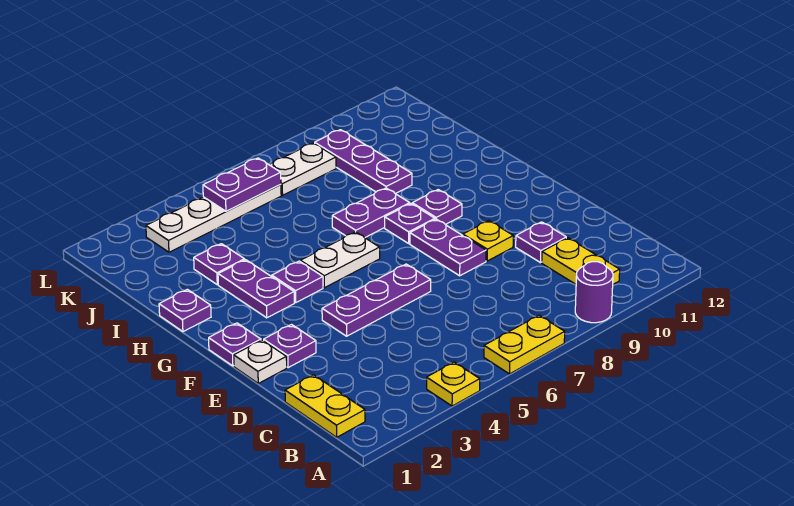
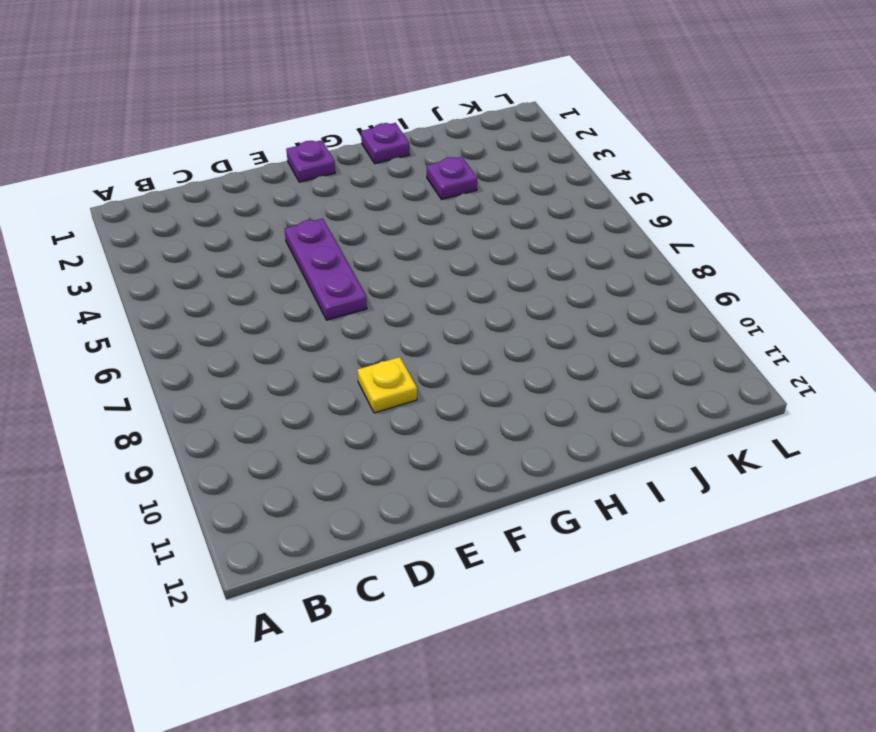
none -> yellow 1x1 plate [427,362,480,406]
none -> yellow 1x2 plate [484,315,565,374]
none -> purple 1x1 round brick [575,262,613,323]

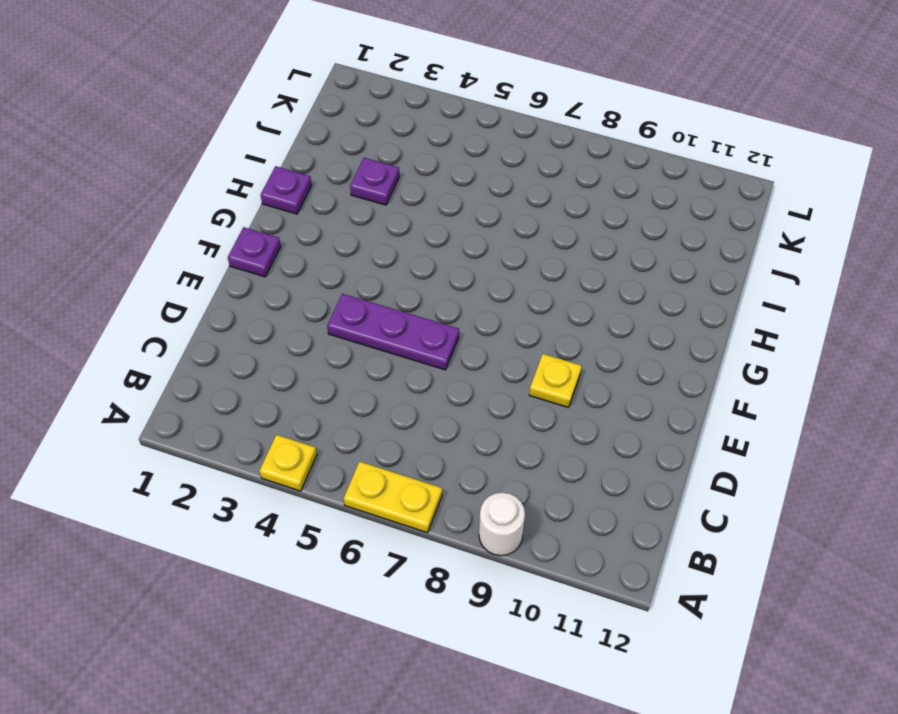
white 1x1 round brick [479,493,525,556] -> purple 1x1 round brick [575,262,613,323]
none -> yellow 1x2 plate [285,375,365,437]
none -> yellow 1x2 plate [542,238,620,284]
none -> purple 1x1 plate [516,222,566,263]

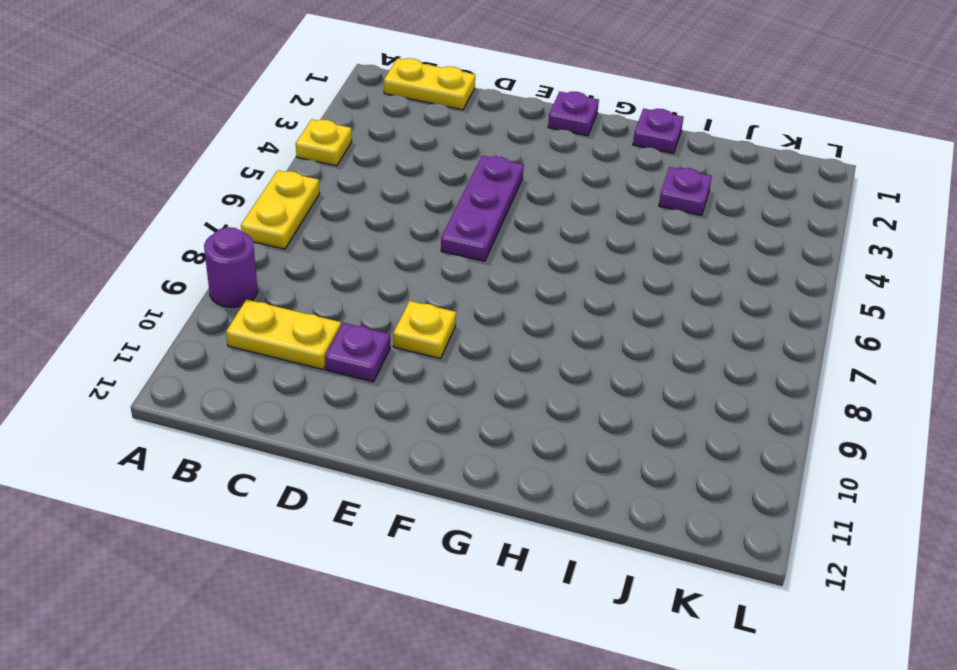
none -> white 1x1 plate [234,340,287,383]
none -> purple 1x1 plate [264,325,316,368]
none -> purple 1x2 plate [410,219,486,276]

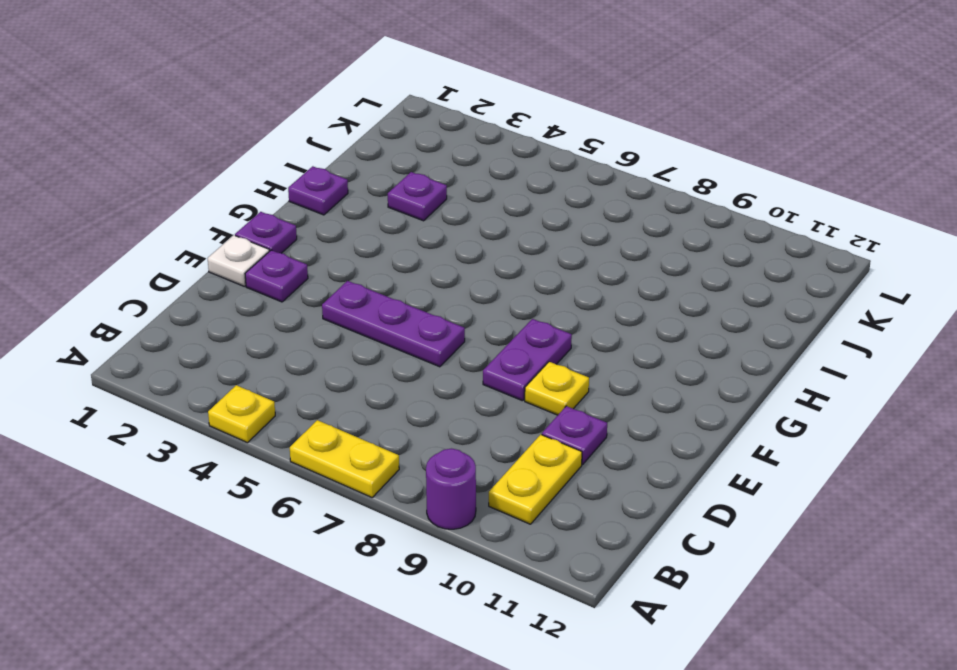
none -> yellow 1x2 plate [285,375,365,437]
none -> purple 1x2 plate [218,260,294,318]
none -> purple 1x1 plate [272,261,323,302]

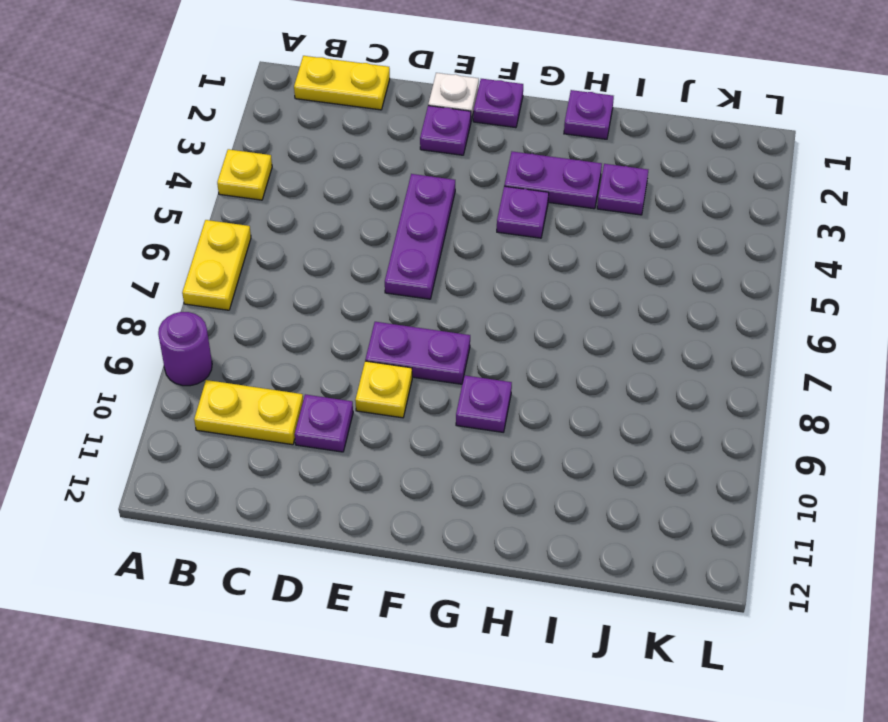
none -> white 1x2 plate [301,232,380,288]
none -> purple 1x1 plate [385,204,435,243]
none -> purple 1x2 plate [332,188,410,238]

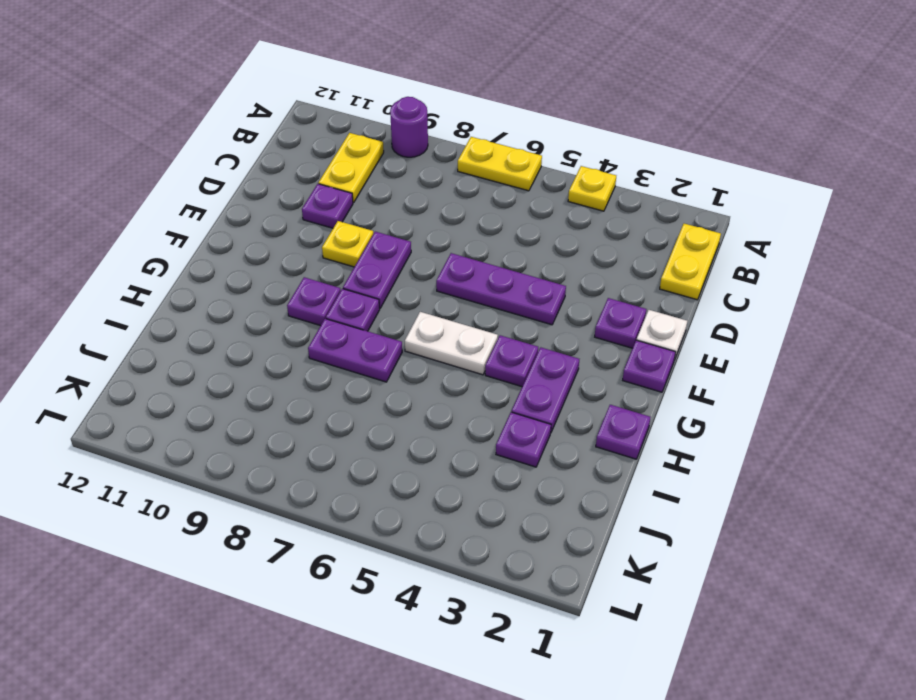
none -> purple 1x3 plate [315,130,412,194]
none -> white 1x4 plate [146,185,281,252]
none -> white 1x2 plate [269,143,336,195]

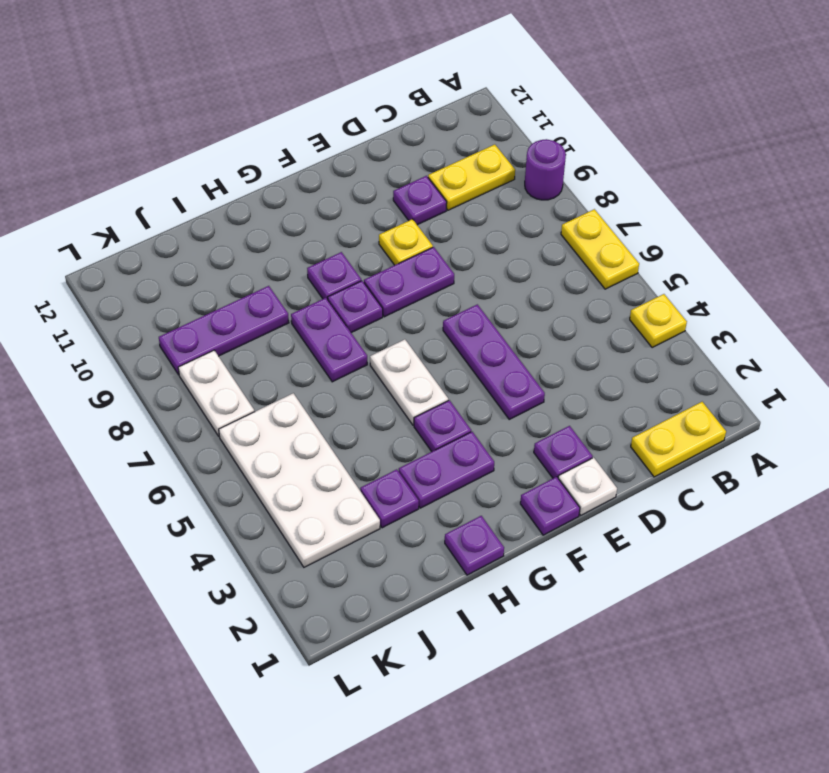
white 2x4 plate [219,393,380,567] -> white 1x4 plate [146,185,281,252]
none -> purple 1x2 plate [203,158,281,211]

